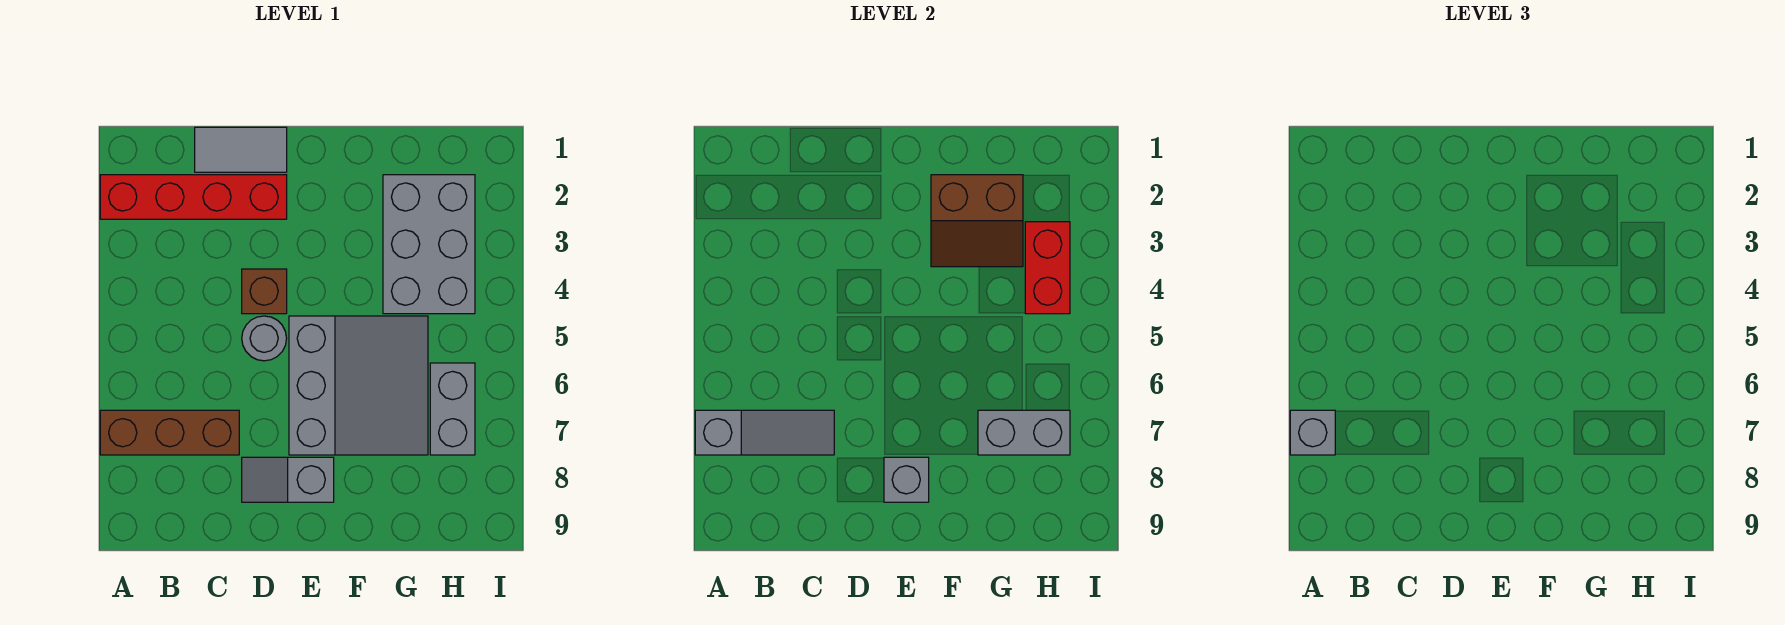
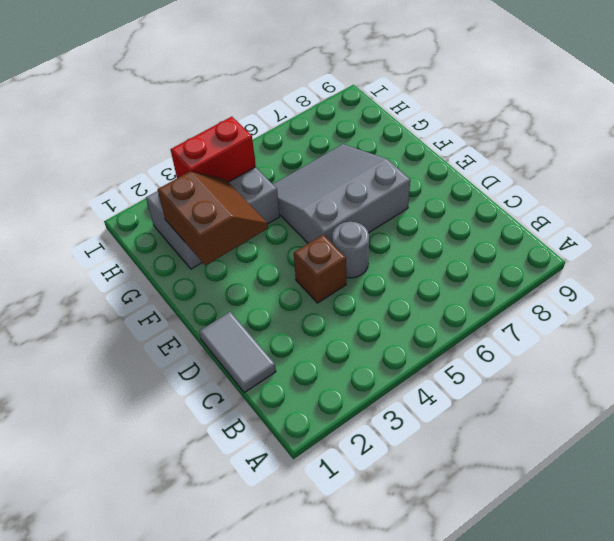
none -> red 1x4 brick [100,175,287,219]
none -> brown 1x3 brick [100,410,239,455]
none -> grey 1x2 slope [242,457,334,502]

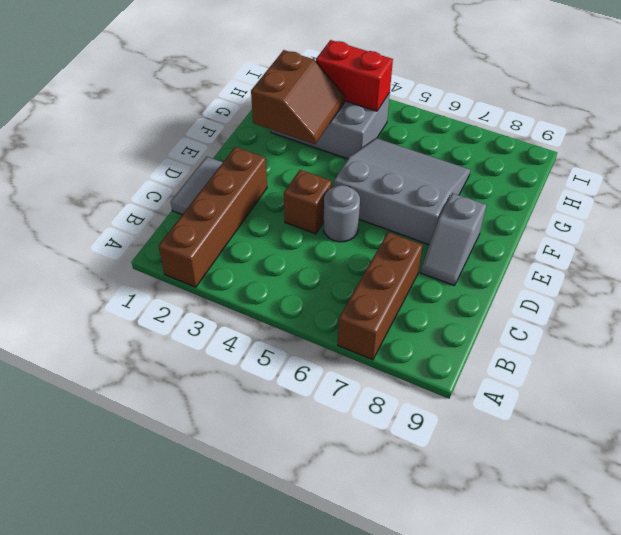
brown 1x4 brick [158,147,267,287] -> red 1x4 brick [100,175,287,219]
none -> grey 1x2 brick [430,363,475,455]
none -> grey 1x3 slope [695,410,834,455]
none -> grey 1x1 brick [884,457,929,502]

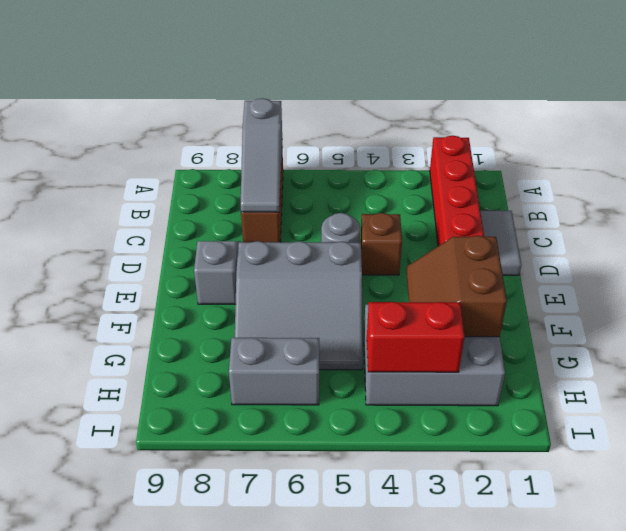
none -> grey 1x1 brick [884,457,929,502]
none -> grey 1x2 brick [978,410,1070,455]
none -> grey 1x1 brick [1290,410,1335,455]

